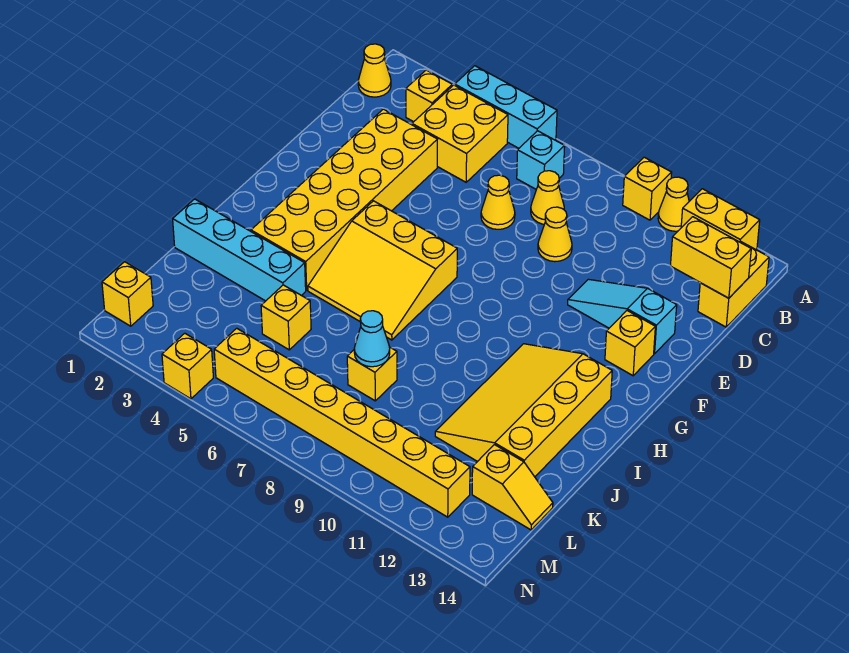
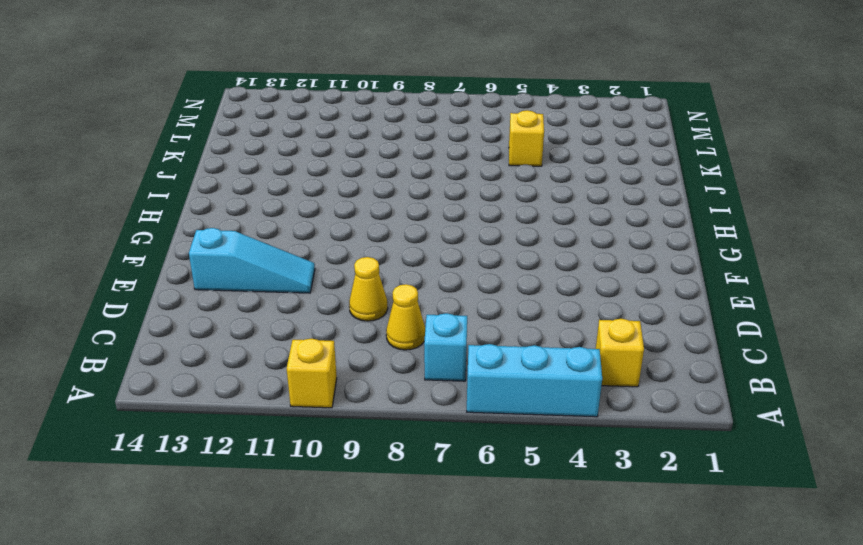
none -> yellow 1x1 cone [658,177,689,231]
none -> yellow 1x2 brick [681,189,760,249]
none -> yellow 1x1 cone [358,44,391,97]

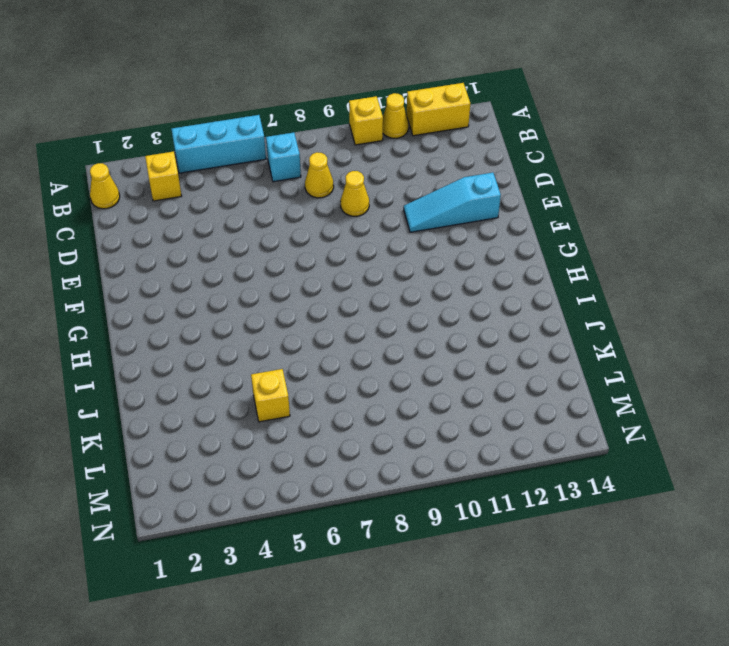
none -> yellow 2x2 brick [412,85,508,182]
none -> yellow 1x2 brick [698,242,769,327]
none -> yellow 2x6 brick [251,109,438,290]

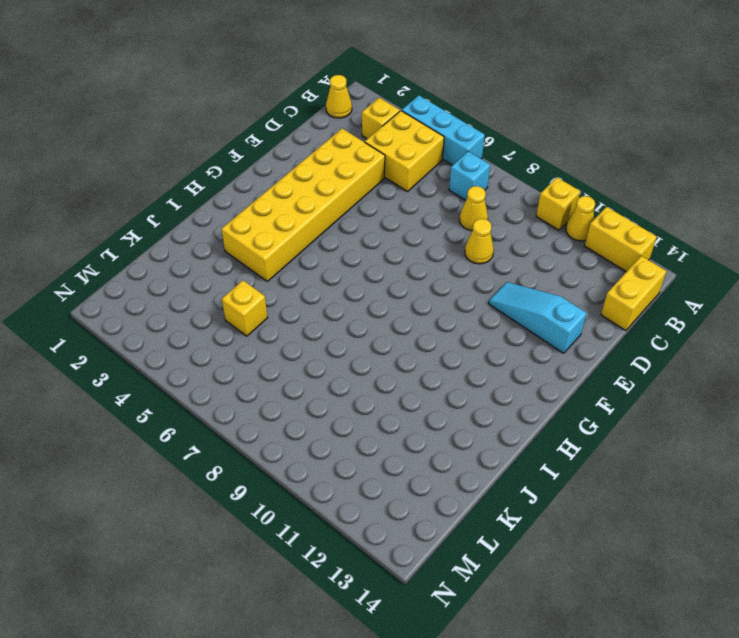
none -> yellow 1x1 cone [481,175,515,229]
none -> yellow 1x1 brick [605,311,655,376]
none -> yellow 3x3 slope [308,201,457,340]

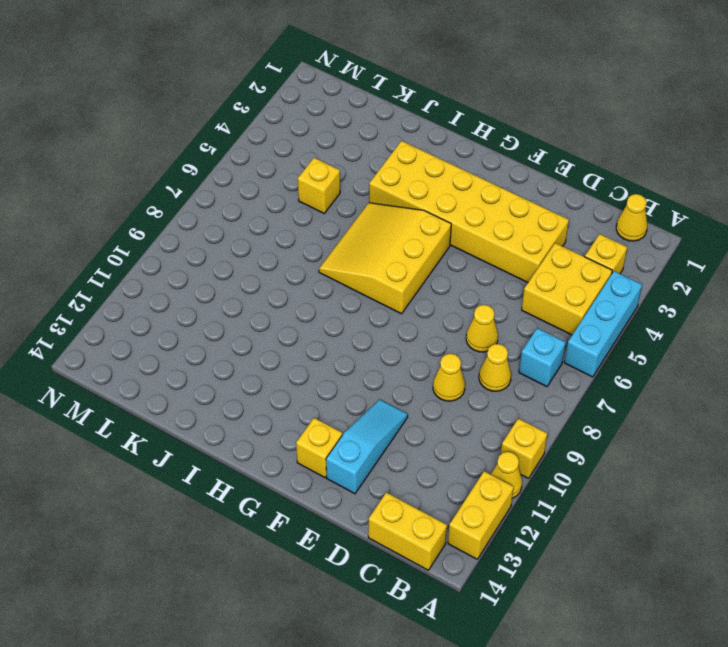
none -> yellow 3x4 slope [435,344,612,477]
none -> cyan 1x4 brick [173,199,306,301]
none -> yellow 1x1 brick [347,347,397,401]

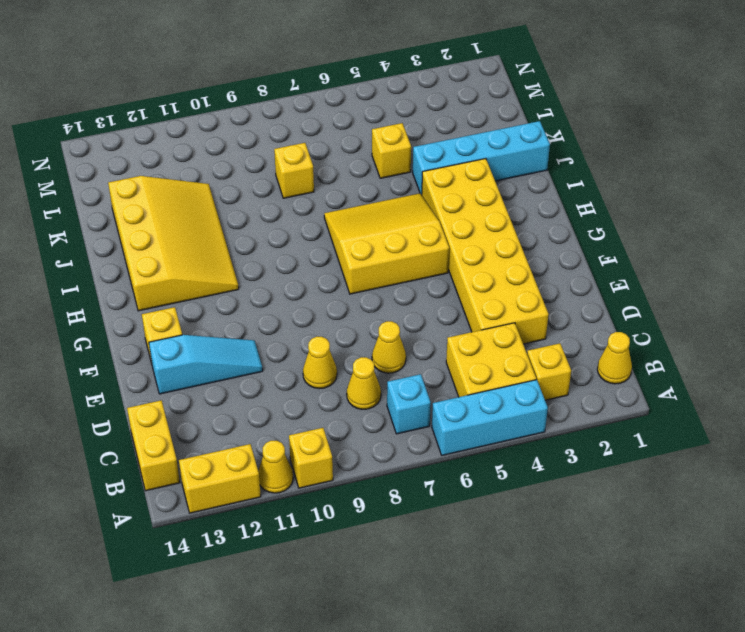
none -> yellow 1x2 slope [472,445,553,530]
none -> yellow 1x1 brick [102,262,153,326]
none -> yellow 1x8 brick [214,328,470,517]

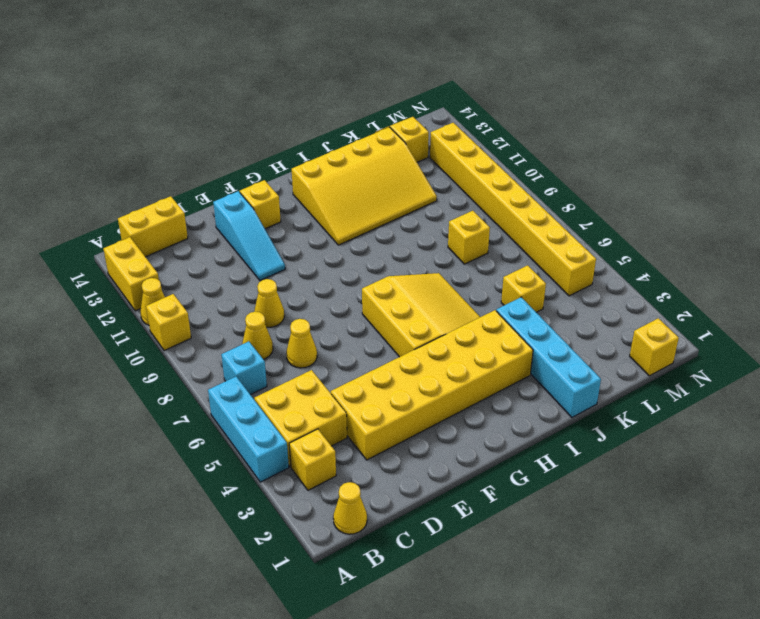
none -> yellow 1x1 brick [162,333,213,399]
none -> yellow 1x2 brick [670,217,751,298]
none -> cyan 1x1 cone [354,311,390,367]

